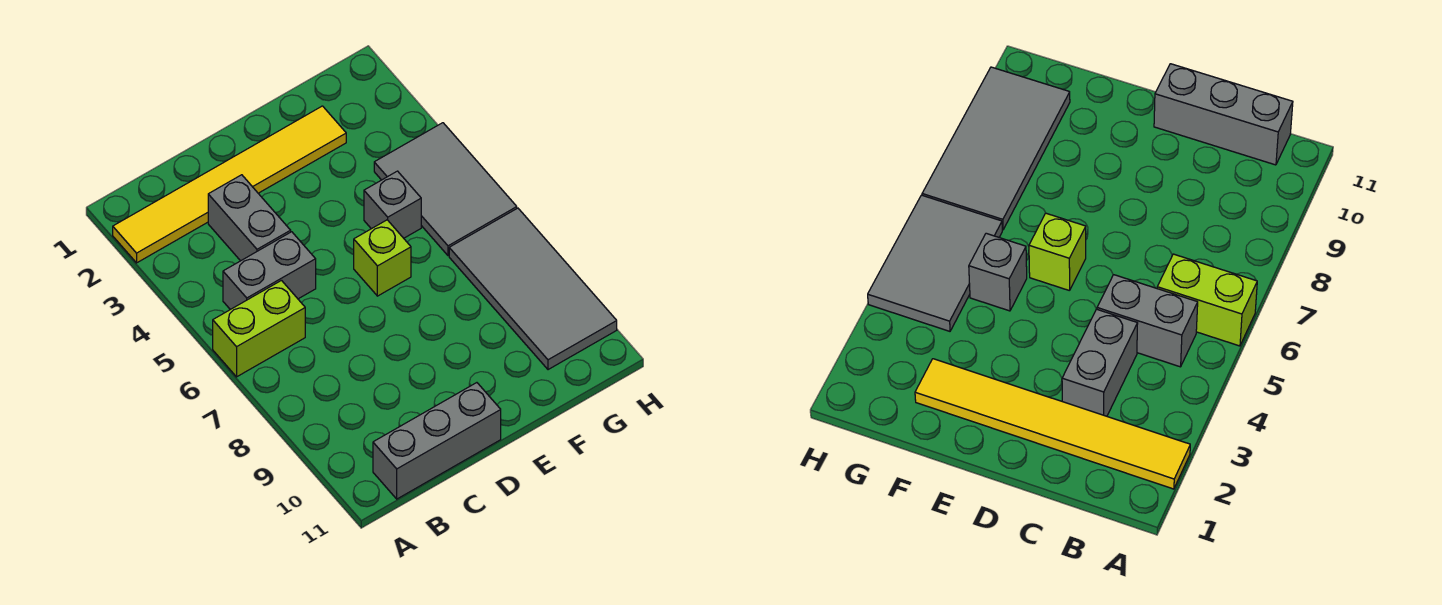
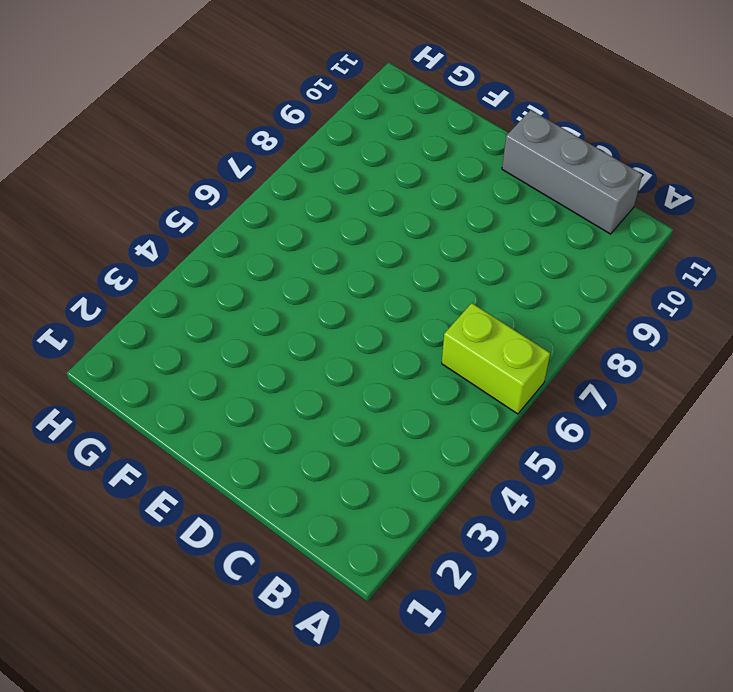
none -> yellow 1x6 tile [113,106,346,263]
none -> grey 1x2 brick [223,232,316,310]

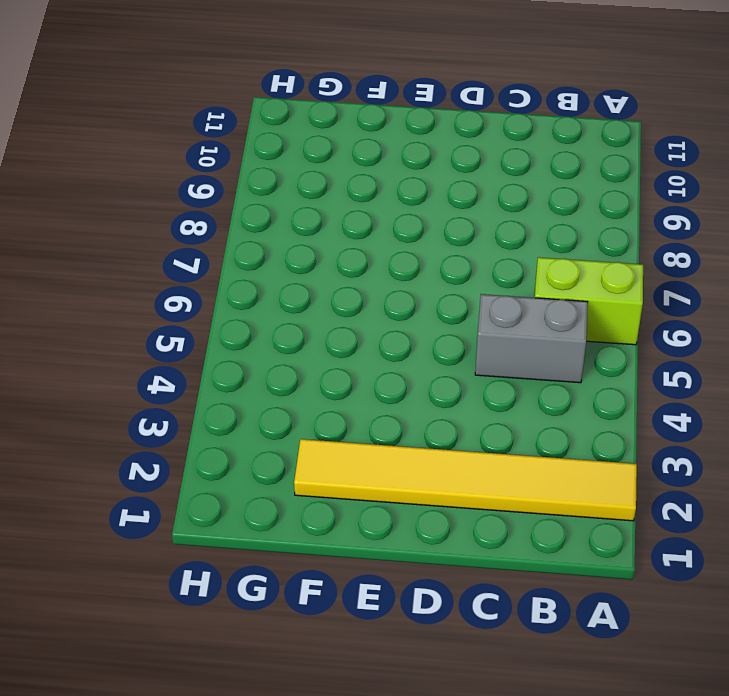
none -> grey 1x3 brick [373,383,501,499]
none -> grey 1x2 brick [208,175,291,261]

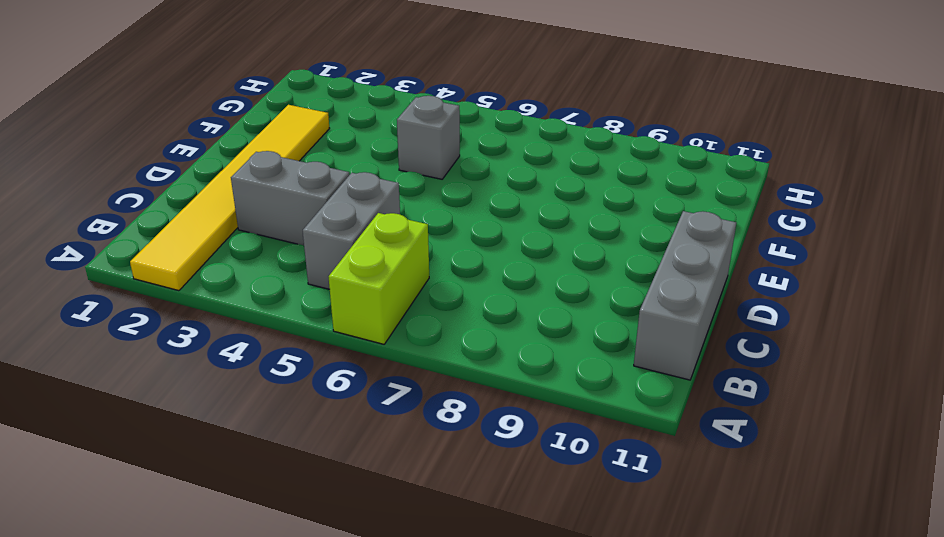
none -> lime 1x1 brick [354,220,411,296]
none -> grey 2x3 tile [374,123,517,256]

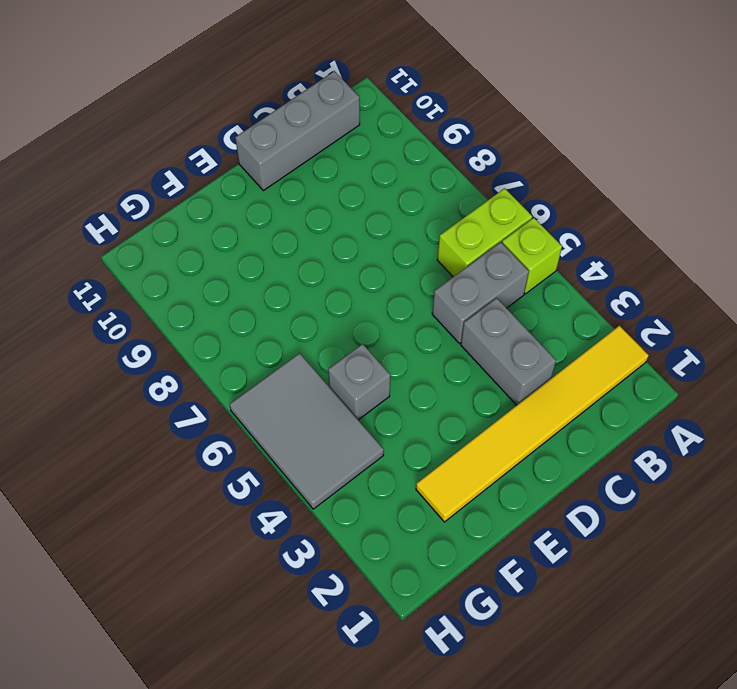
lime 1x1 brick [502,218,562,294] -> lime 1x1 brick moved to [354,220,411,296]
none -> grey 2x4 tile [449,208,617,370]

